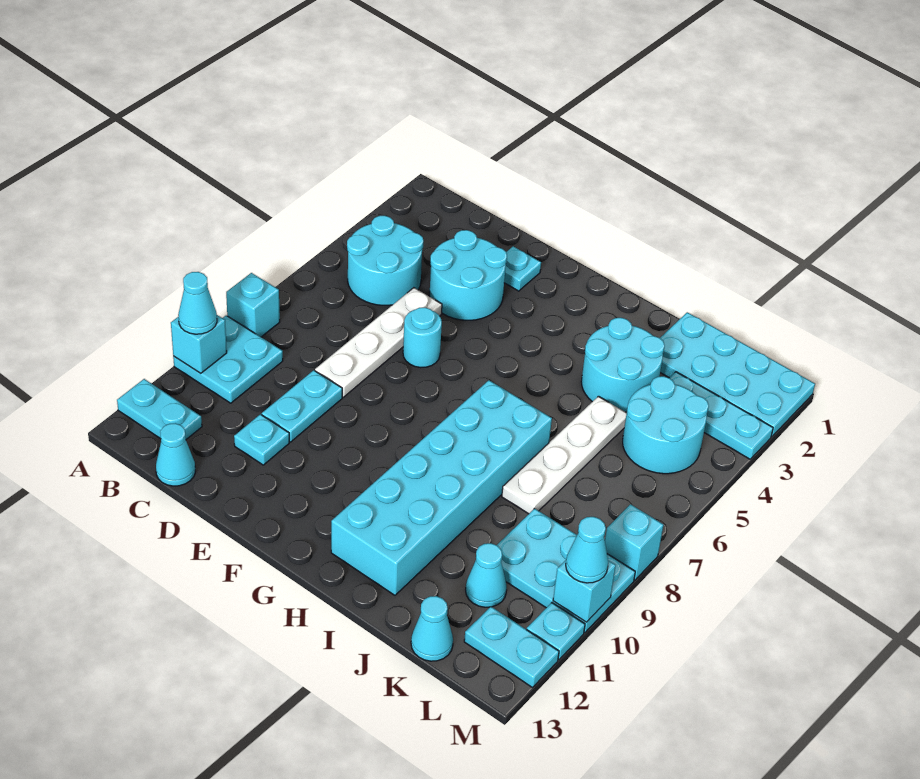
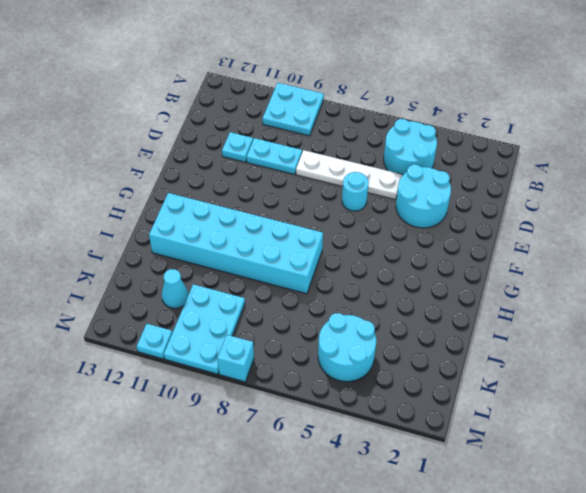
none -> cyan 1x1 brick [226,273,280,337]
none -> cyan 1x2 plate [117,379,202,439]
none -> cyan 1x1 cone [156,423,195,486]

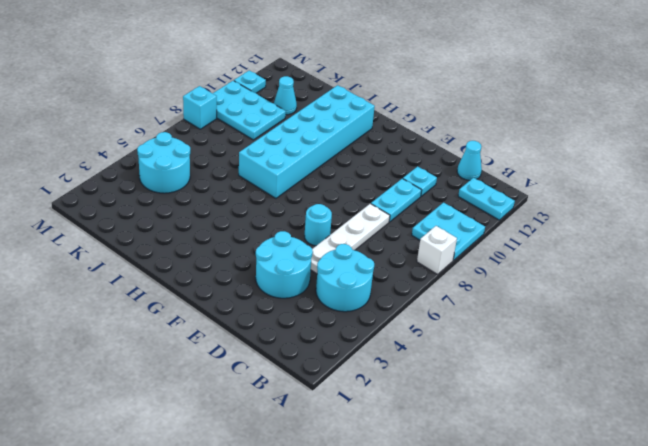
white 1x1 brick [417,226,457,274] -> cyan 1x1 brick [226,273,280,337]
none -> cyan 1x1 plate [504,246,541,291]
none -> cyan 2x2 round brick [581,318,665,412]
none -> cyan 2x4 plate [660,312,815,437]

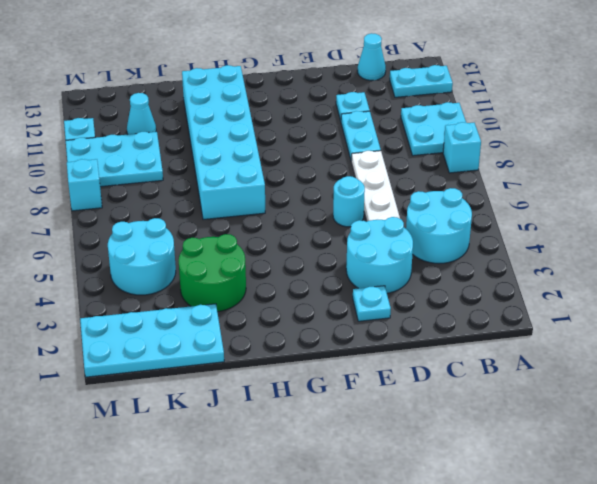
green 2x2 round brick [179,234,246,312] -> cyan 2x2 round brick [581,318,665,412]
none -> white 1x4 plate [502,396,627,514]
none -> cyan 1x3 plate [670,372,773,459]
none -> cyan 1x1 cone [411,596,453,661]

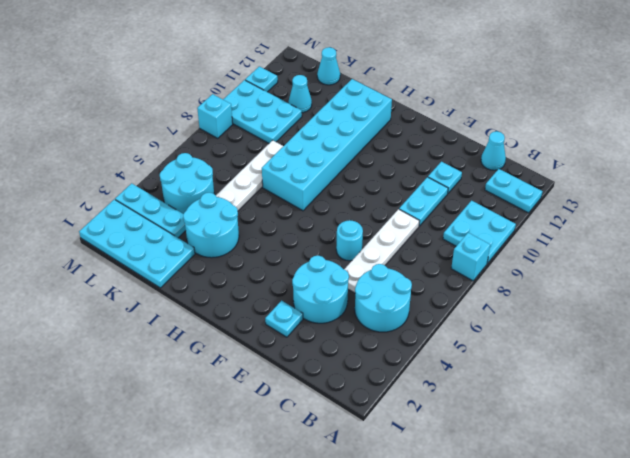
none -> cyan 1x2 plate [464,607,559,688]
none -> cyan 1x1 brick [171,315,227,373]
none -> cyan 1x1 brick [553,560,616,622]

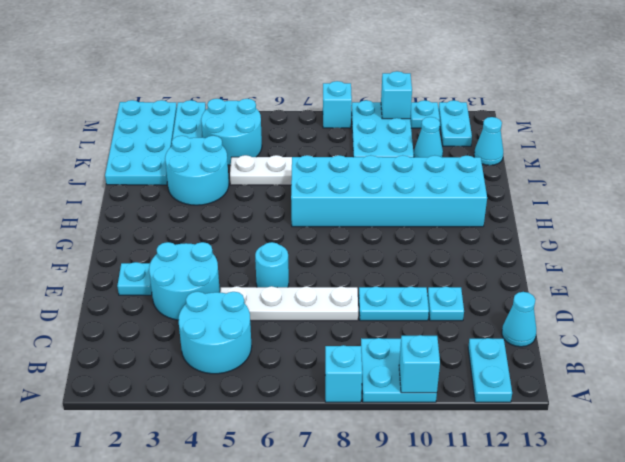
none -> cyan 1x1 cone [178,272,217,334]
none -> cyan 1x1 cone [566,517,608,583]

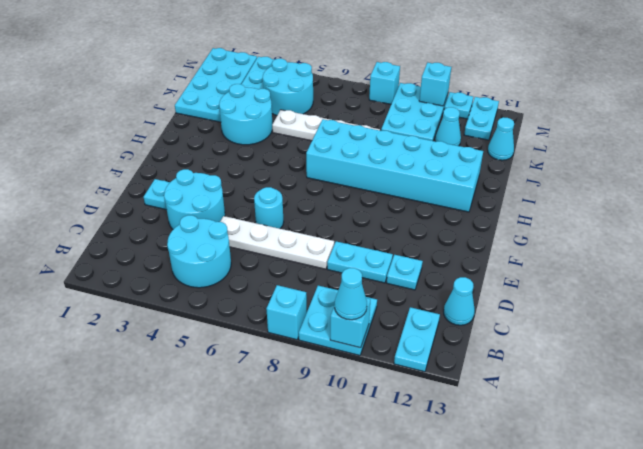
none -> cyan 1x1 cone [566,517,608,583]

